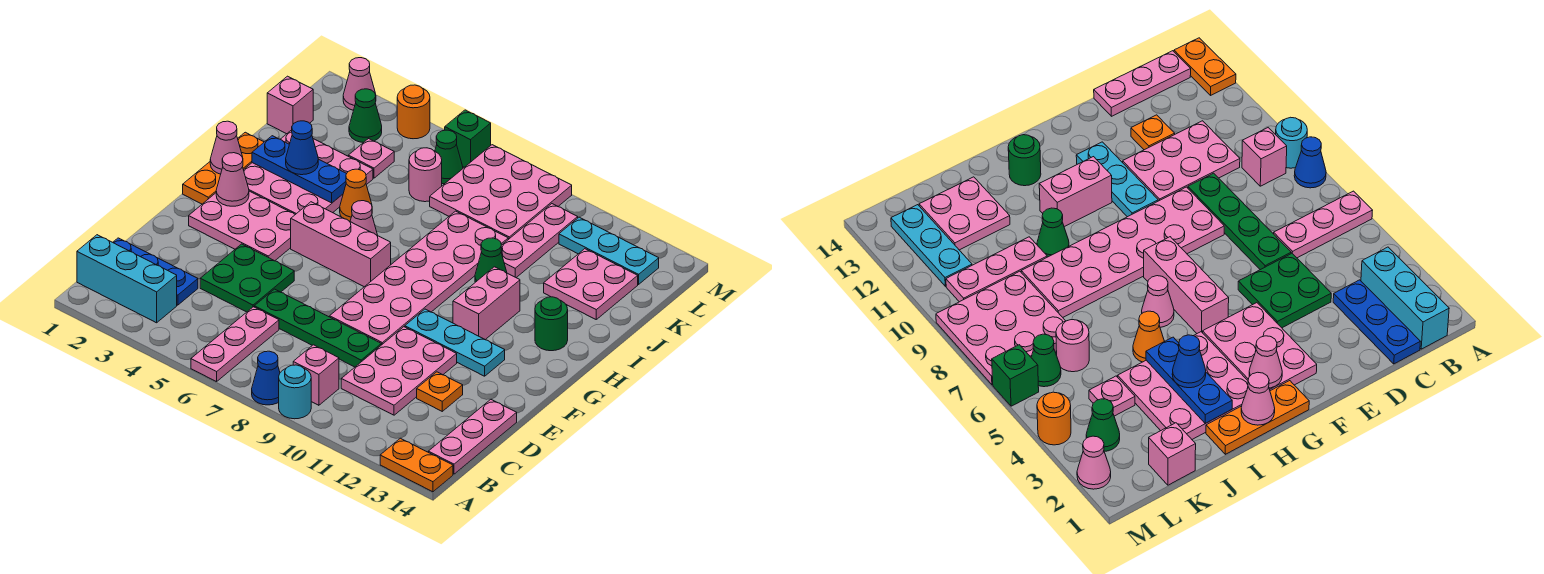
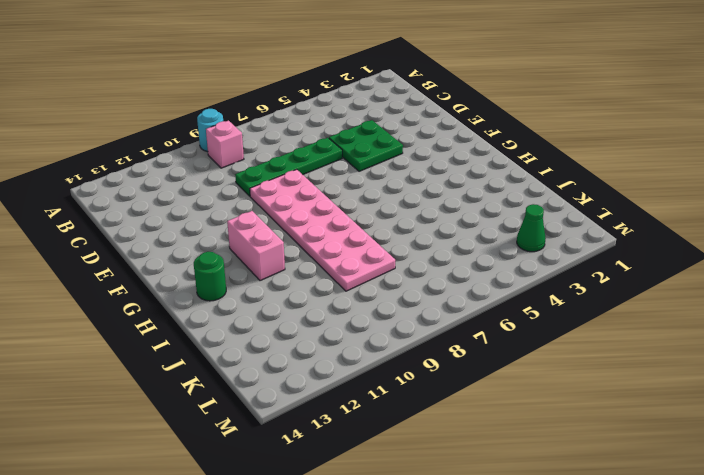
none -> pink 1x3 plate [191,307,279,382]
none -> blue 1x1 cone [252,351,280,405]
none -> orange 1x2 plate [380,438,453,492]
none -> cyan 1x3 brick [77,235,177,323]

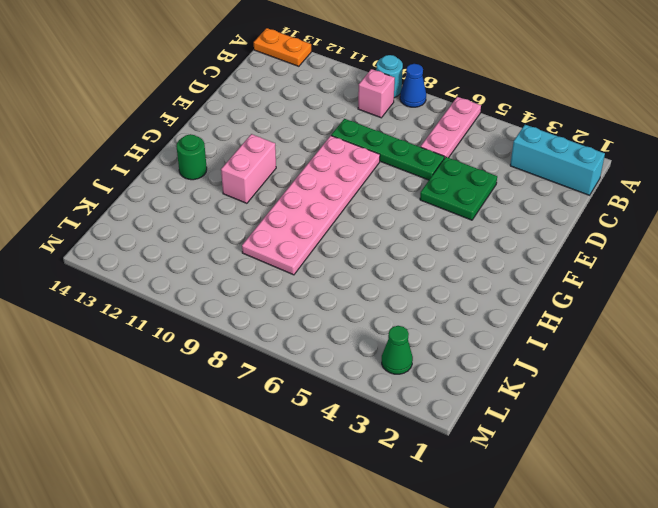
none -> pink 1x3 plate [428,399,517,474]
none -> blue 1x3 plate [113,238,198,305]
none -> pink 2x3 plate [341,327,457,415]
none -> orange 1x1 plate [417,372,463,411]

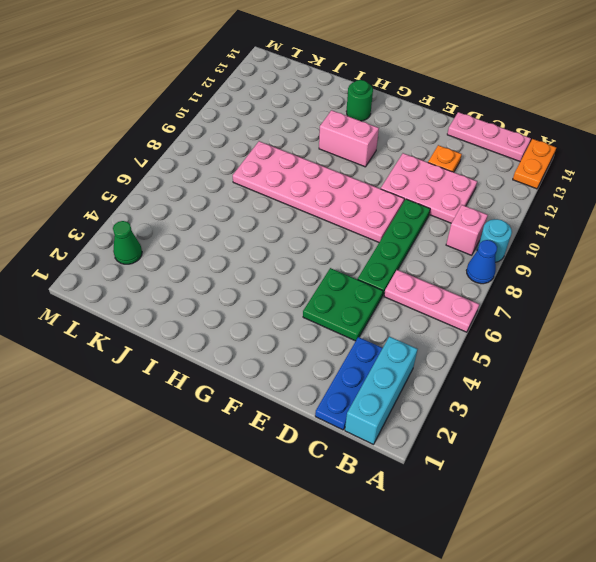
none -> pink 2x3 plate [189,191,295,261]
none -> cyan 1x3 plate [405,309,505,376]
none -> orange 1x3 plate [183,132,264,204]
none -> pink 1x3 brick [291,202,391,287]

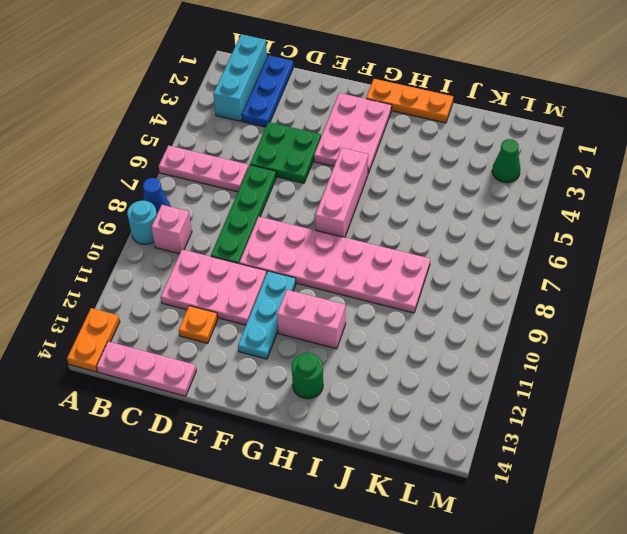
none -> pink 3x3 plate [244,130,373,215]
none -> pink 1x1 cone [350,201,377,235]
none -> orange 1x1 cone [340,169,372,221]
none -> green 1x1 cone [475,238,507,282]

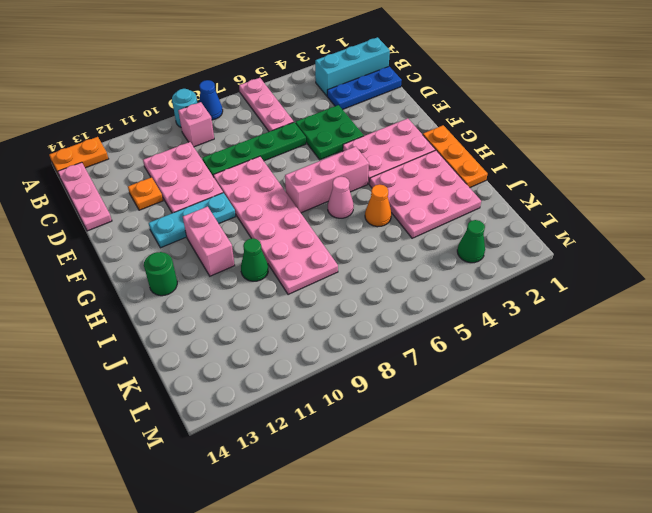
none -> pink 1x3 plate [501,204,578,277]
none -> pink 2x2 plate [544,249,638,319]
none -> pink 1x1 brick [267,76,313,134]
none -> pink 1x1 plate [348,139,394,178]

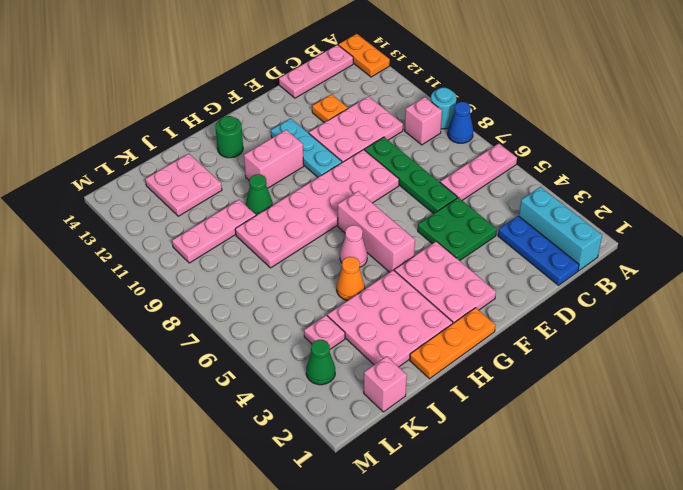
none -> pink 1x1 round brick [409,148,442,202]
none -> pink 3x3 plate [430,145,572,239]
none -> green 1x1 cone [435,130,463,184]
none -> cyan 1x3 plate [559,217,659,284]

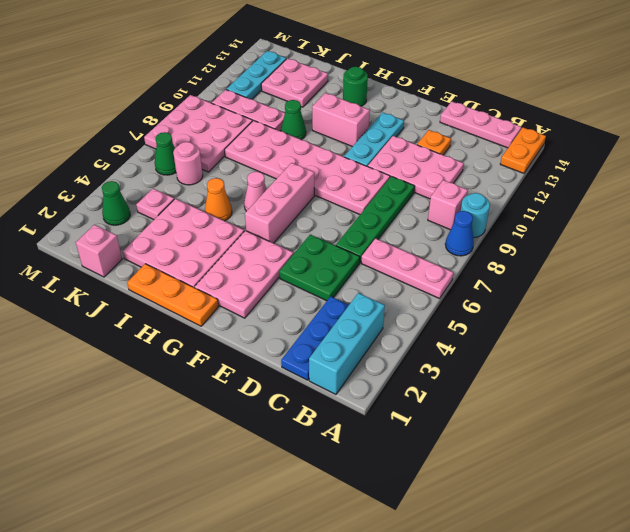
none -> pink 1x1 cone [343,58,376,110]
none -> orange 1x1 round brick [397,85,430,139]
none -> green 1x1 brick [445,110,491,167]
none -> pink 1x1 cone [216,153,249,206]

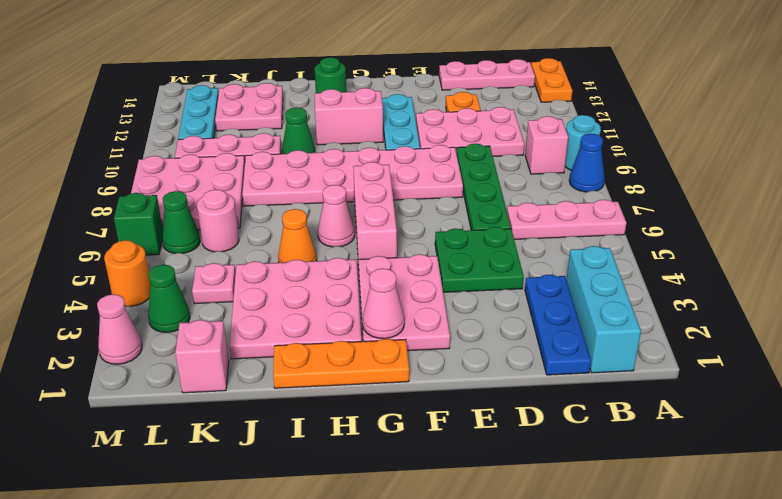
none -> pink 1x1 cone [210,121,243,174]
none -> blue 1x3 plate [252,136,347,203]
none -> blue 1x1 cone [286,121,318,175]

